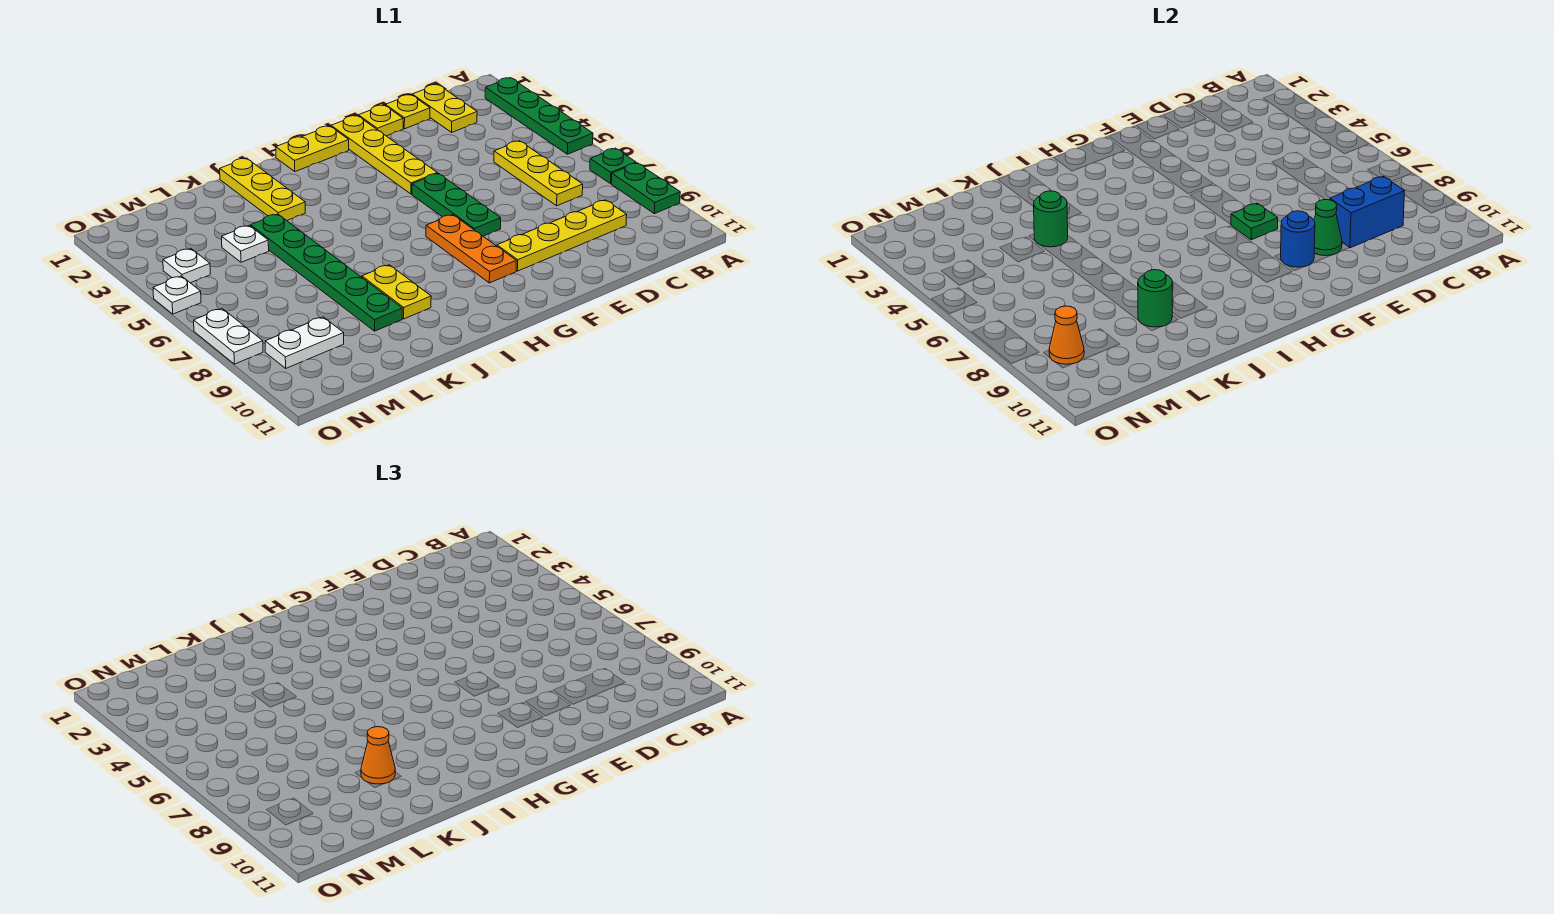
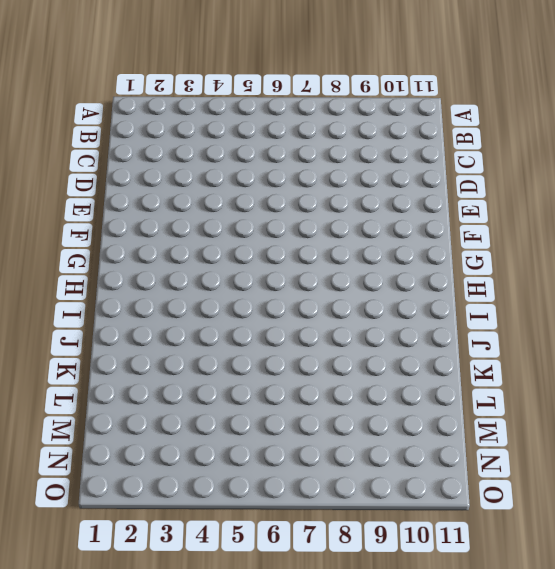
none -> green 1x4 plate [485,78,593,154]
none -> green 1x1 plate [590,148,636,184]
none -> green 1x2 plate [611,163,680,214]

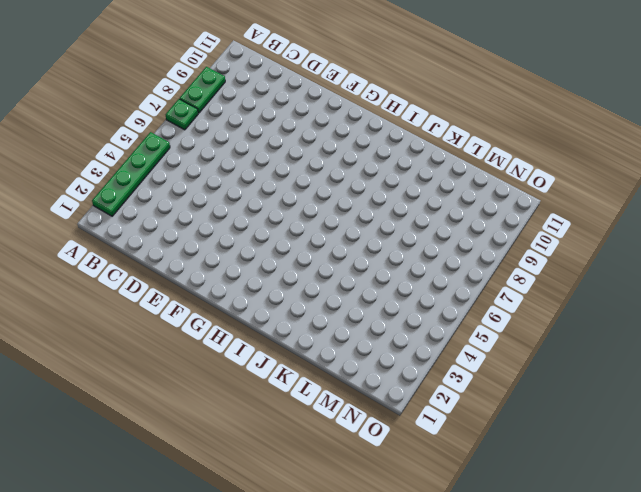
none -> yellow 1x2 plate [412,84,477,132]
none -> yellow 1x3 plate [494,141,583,206]
none -> yellow 1x4 plate [497,200,627,271]

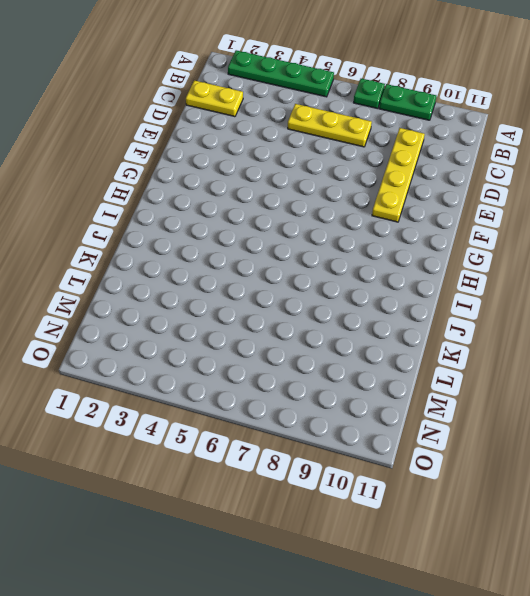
none -> yellow 1x1 plate [385,95,430,129]
none -> yellow 1x1 plate [358,105,403,136]
none -> yellow 1x4 plate [331,116,437,194]

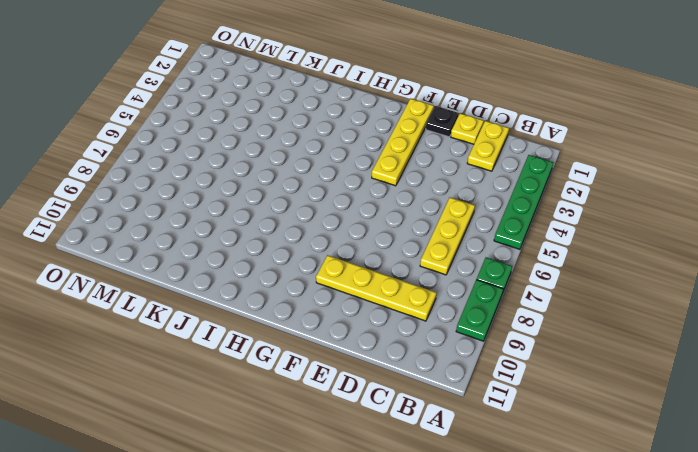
black 1x1 plate [426,106,459,137] -> yellow 1x1 plate [358,105,403,136]
none -> green 1x3 plate [412,173,501,236]
none -> yellow 1x2 plate [276,126,349,172]
none -> orange 1x3 plate [426,215,516,283]

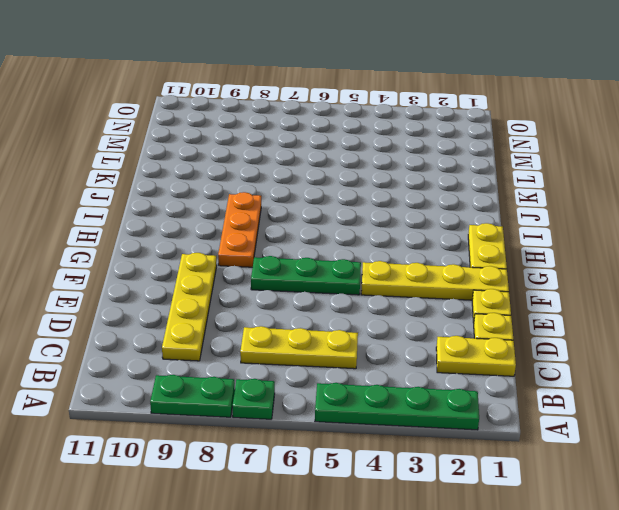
orange 1x3 plate [218,192,261,267] -> orange 1x3 plate turned to [426,215,516,283]
none -> yellow 1x3 plate [220,158,305,220]
none -> yellow 1x2 plate [362,265,431,319]
none -> green 1x6 plate [251,214,402,331]

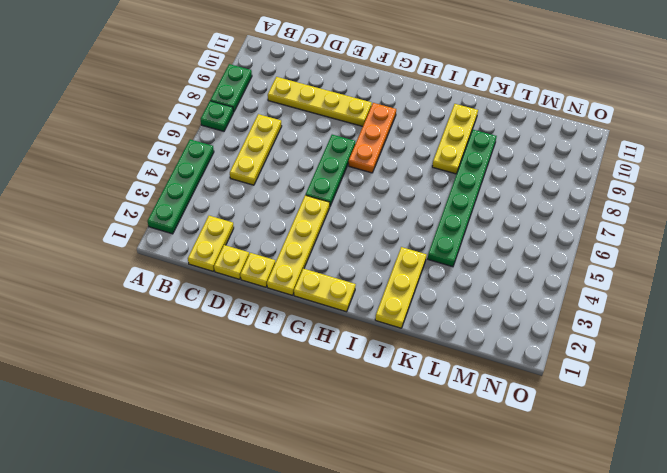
yellow 1x3 plate [432,104,478,174] -> yellow 1x2 plate [362,265,431,319]
none -> white 1x1 plate [222,226,269,262]
none -> white 1x2 plate [265,317,344,368]
none -> white 1x1 plate [163,249,210,283]

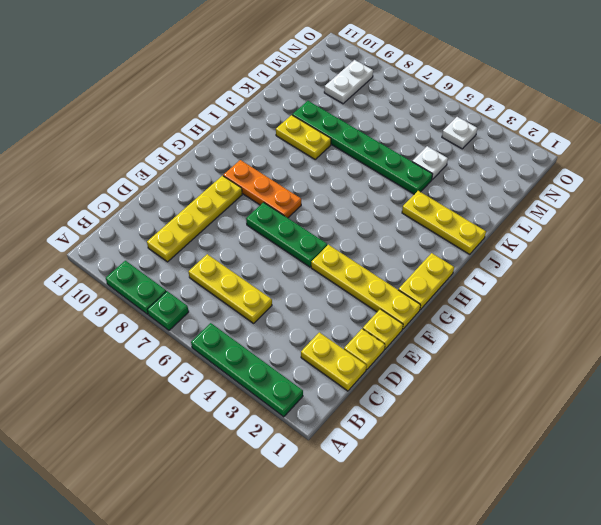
none -> white 1x1 plate [153,276,201,314]
none -> white 1x2 plate [194,309,263,364]
none -> blue 1x2 brick [1330,176,1404,248]

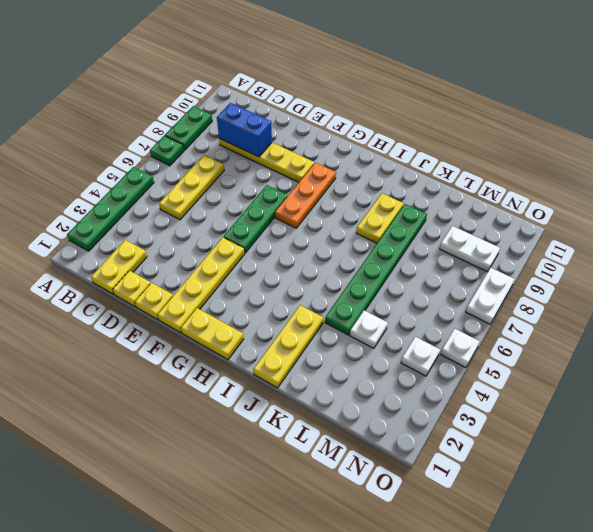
none -> green 1x1 cone [1314,200,1342,256]
none -> green 1x1 plate [1231,203,1278,240]
none -> blue 1x1 round brick [1281,211,1315,267]

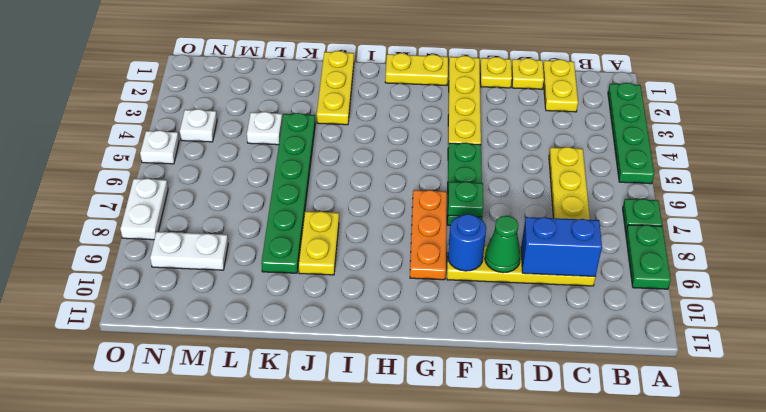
none -> green 1x1 round brick [1034,191,1068,247]
none -> green 1x1 round brick [1138,270,1172,327]
none -> orange 1x1 cone [1049,306,1084,364]

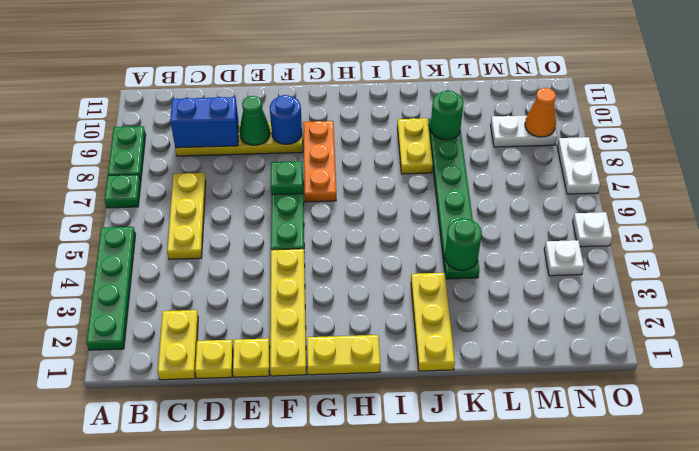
none -> white 1x1 plate [222,226,269,262]
none -> orange 1x1 cone [361,727,395,784]

